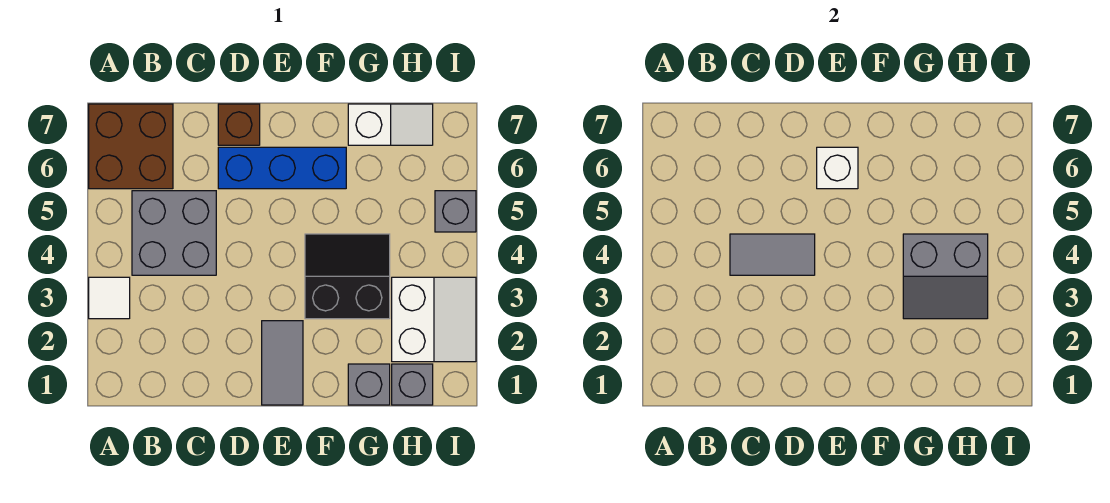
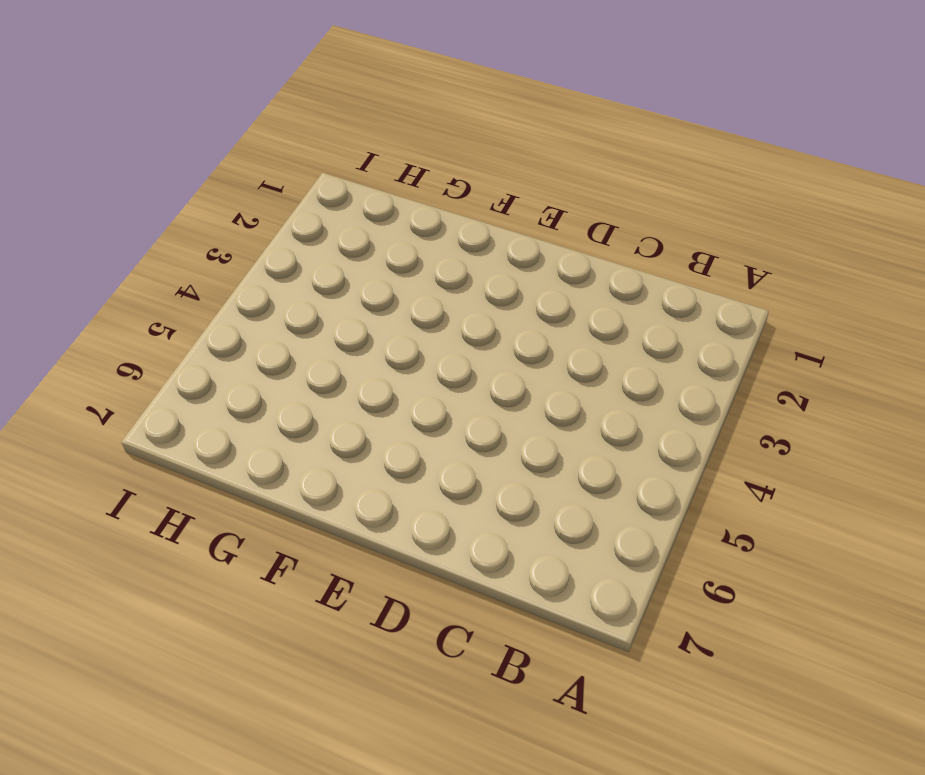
none -> white 1x1 tile [89,277,130,319]
none -> brown 2x2 brick [89,104,173,189]
none -> grey 2x2 brick [132,191,216,275]

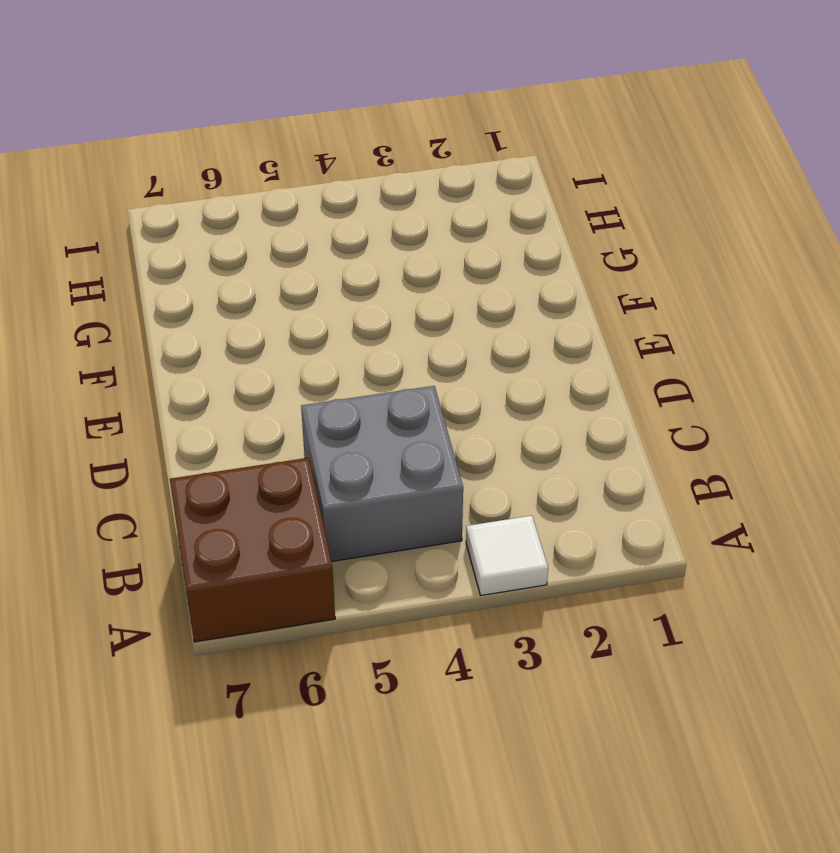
none -> blue 1x3 brick [218,147,346,189]
none -> brown 1x1 brick [218,104,260,145]
none -> grey 1x2 tile [262,321,303,405]

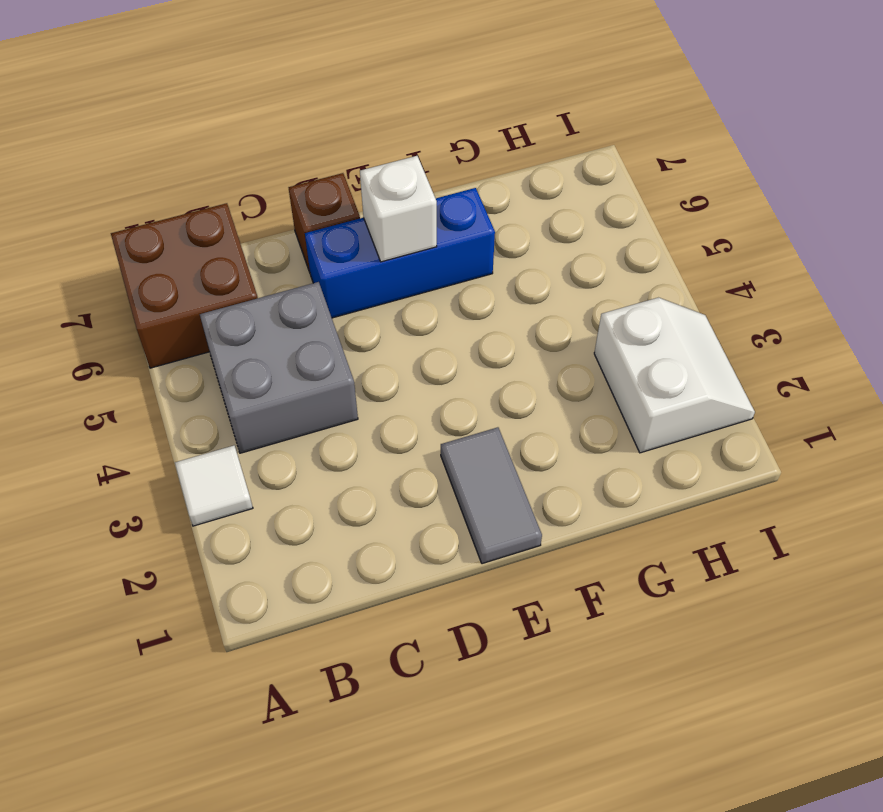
none -> black 2x2 slope [305,234,390,319]
none -> grey 1x1 brick [348,364,390,405]
none -> white 1x2 slope [348,104,433,145]

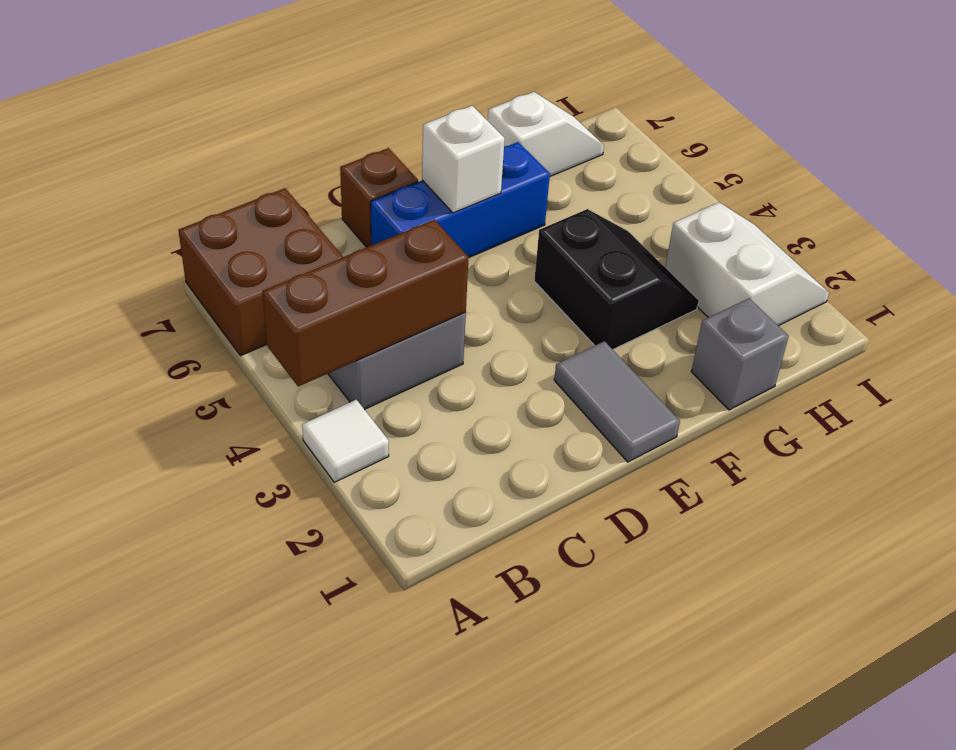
brown 1x3 brick [262,219,469,387] -> grey 1x2 tile [730,234,815,275]
black 2x2 slope [534,209,699,349] -> black 2x2 slope turned to [305,234,390,319]
none -> grey 1x1 brick [392,364,433,405]
none -> grey 1x1 brick [435,191,476,232]
none -> grey 2x2 slope [903,234,988,319]

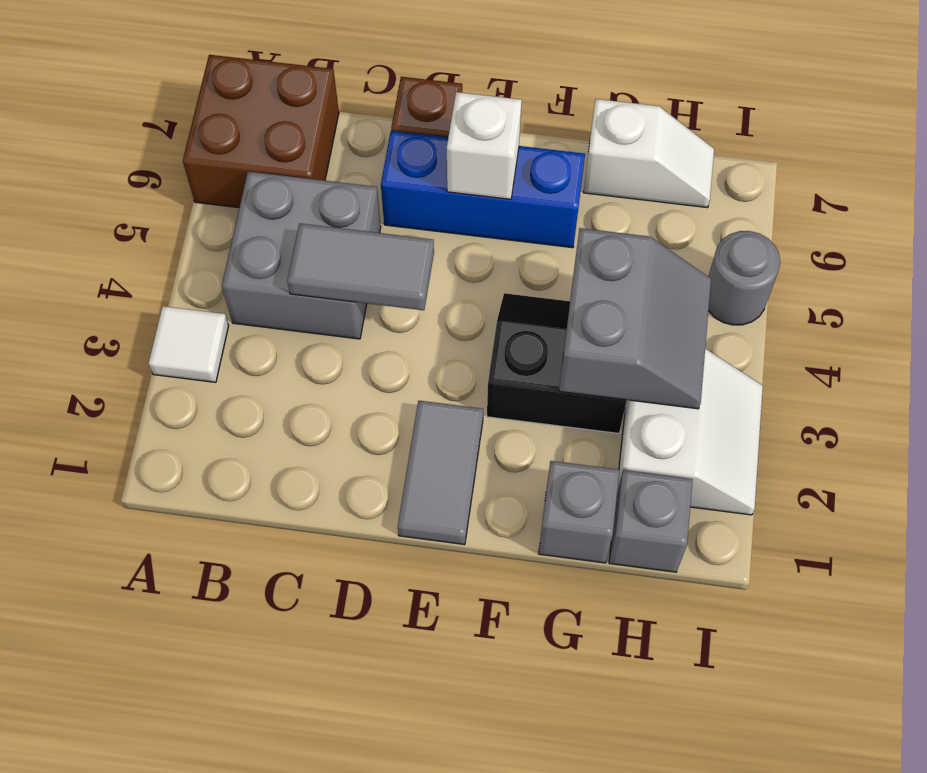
grey 2x2 slope [559,228,711,409] -> grey 2x2 slope turned to [903,234,988,319]
grey 1x1 round brick [708,231,780,325] -> grey 1x1 brick [435,191,476,232]

